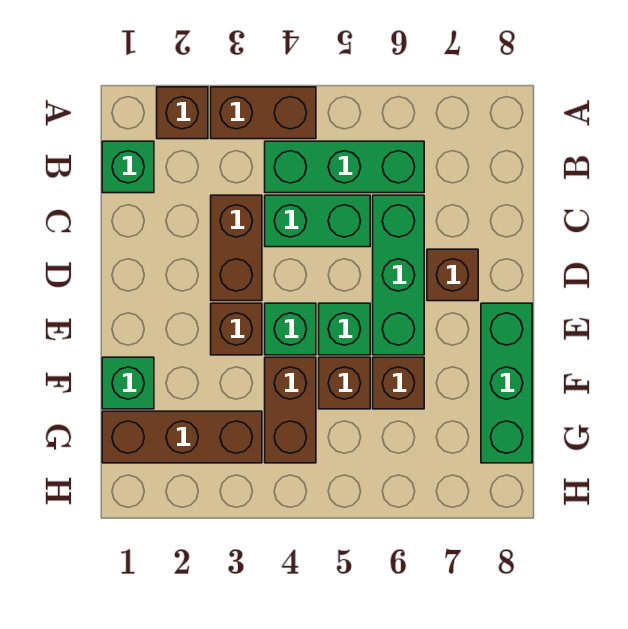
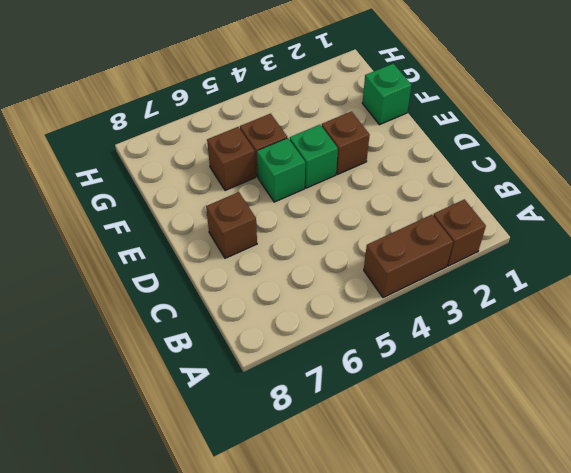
none -> green 1x1 brick [102,141,154,193]
none -> green 1x3 brick [265,141,424,193]
none -> brown 1x2 brick [211,195,262,301]

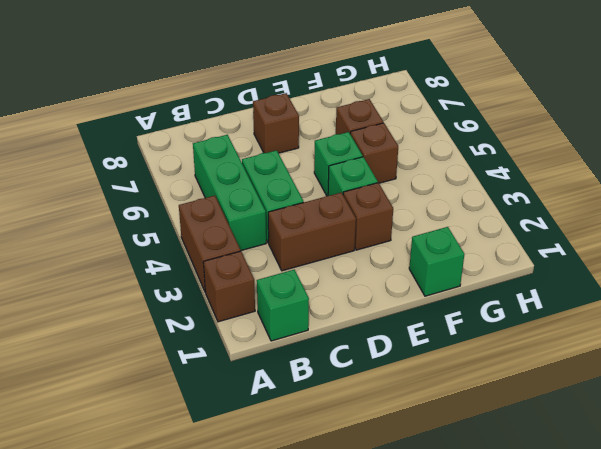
none -> green 1x3 brick [373,195,424,355]
none -> green 1x3 brick [481,303,532,463]
none -> brown 1x2 brick [265,357,316,463]

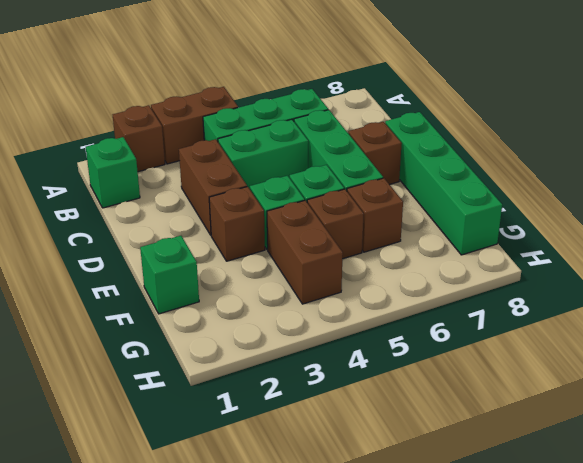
green 1x4 brick [385,112,502,255] -> green 1x3 brick [481,303,532,463]
none -> brown 1x3 brick [102,411,262,463]

